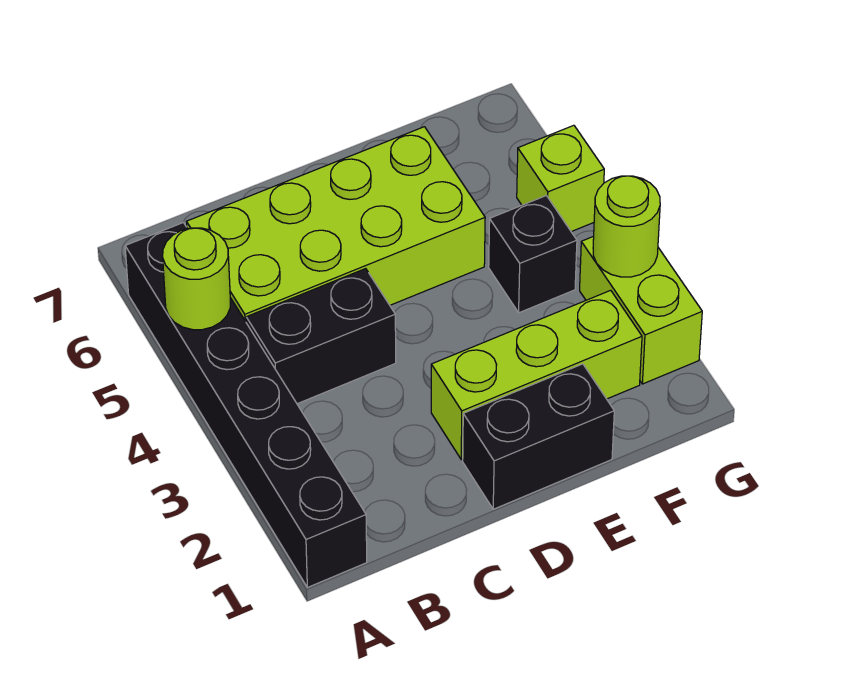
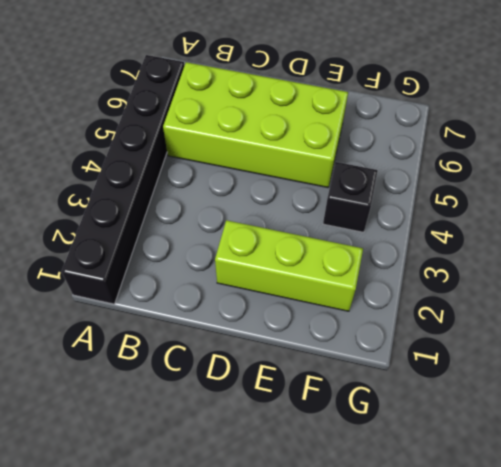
none -> black 1x2 brick [246,269,396,404]
none -> black 1x2 brick [463,364,614,509]

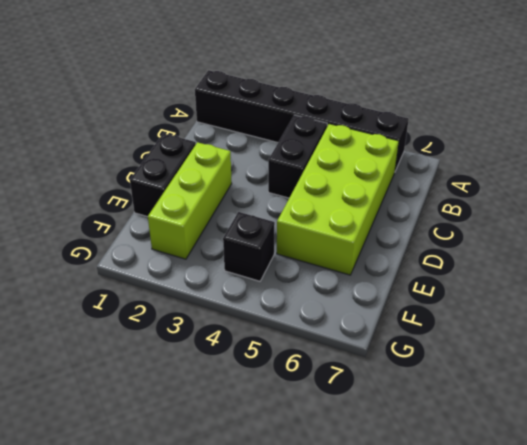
none -> lime 1x2 brick [580,236,702,384]
none -> lime 1x1 brick [517,125,604,232]

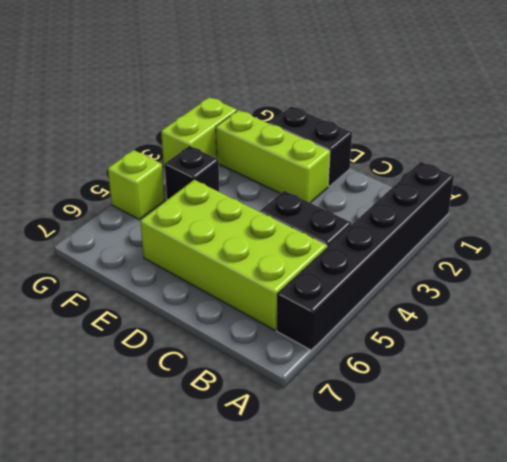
none -> lime 1x1 round brick [163,228,230,330]
none -> lime 1x1 round brick [593,176,660,277]

